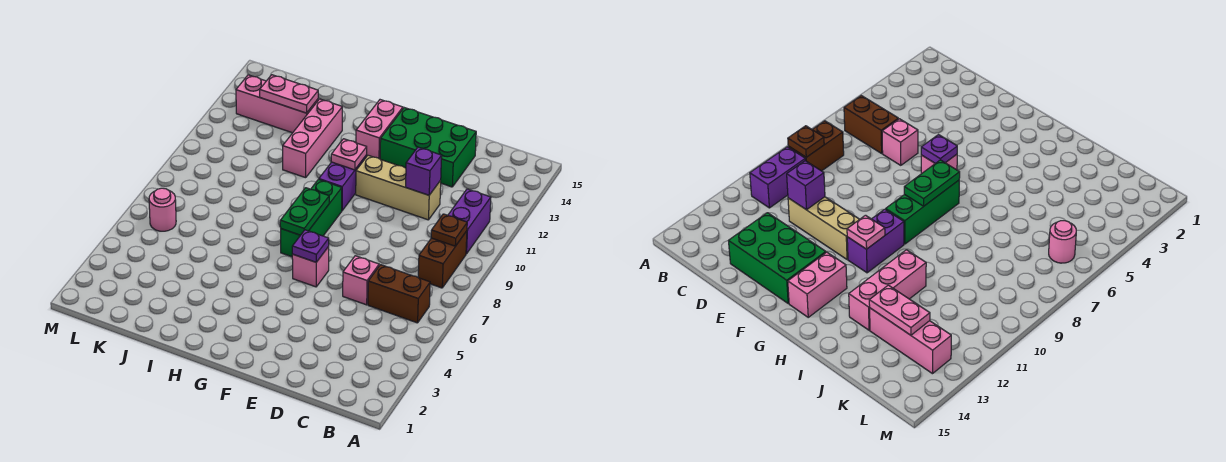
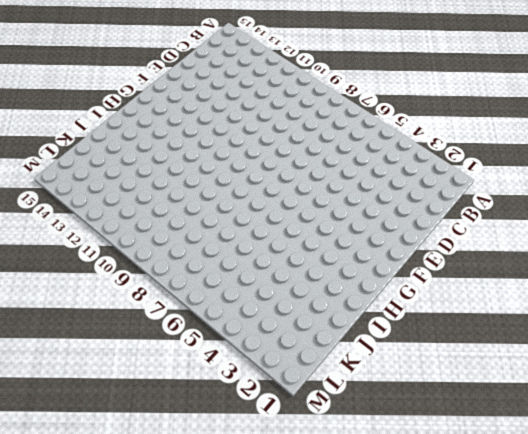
none -> brown 1x2 brick [368,265,430,323]
none -> brown 1x2 brick [418,231,467,288]
none -> purple 1x2 brick [448,189,491,254]

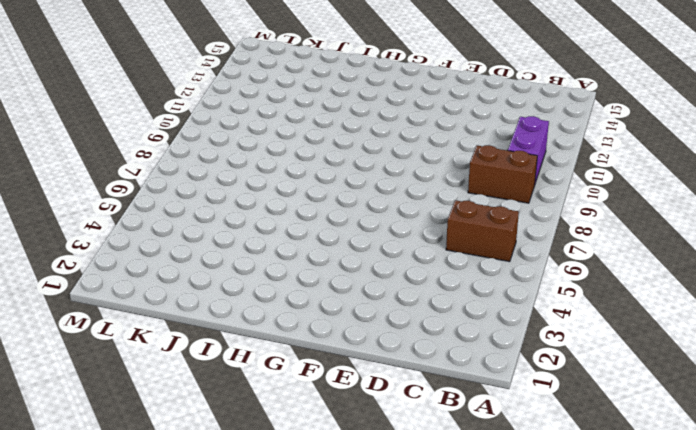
brown 1x2 brick [468,145,537,203] -> brown 1x2 brick turned to [418,231,467,288]
none -> pink 1x1 brick [343,256,379,305]
none -> tan 1x3 brick [356,155,441,220]
none -> green 2x3 brick [380,108,476,187]

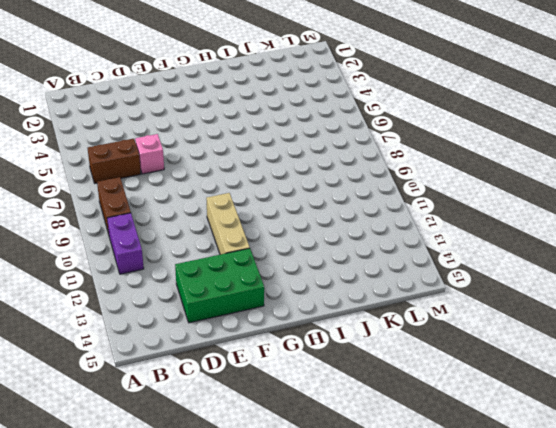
tan 1x3 brick [206,193,250,255] -> tan 1x3 brick turned to [356,155,441,220]
none -> pink 1x1 brick [292,247,329,287]
none -> green 1x3 brick [281,180,342,257]
none -> purple 1x2 brick [319,155,367,211]

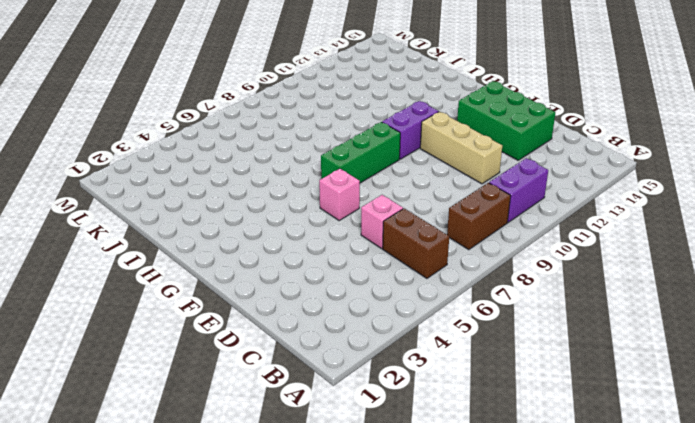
none -> pink 1x2 brick [356,100,403,159]
none -> pink 1x3 brick [283,99,342,178]
none -> pink 1x3 brick [236,75,318,133]

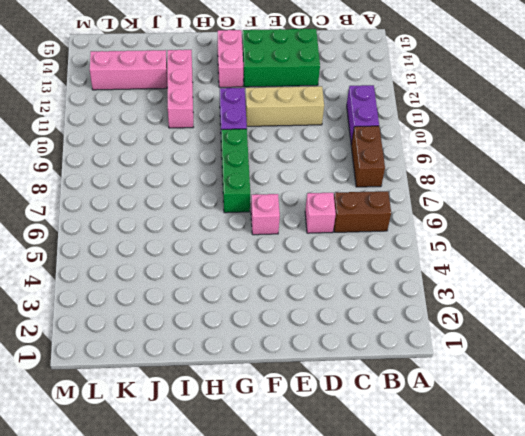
none -> pink 1x1 round brick [149,188,176,231]
none -> brown 1x1 plate [431,214,467,246]
none -> purple 1x1 brick [406,147,442,195]

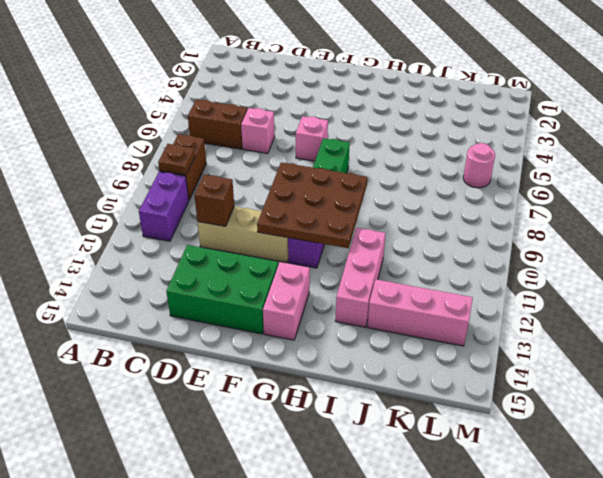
brown 1x1 brick [194,175,234,226] -> purple 1x1 brick [406,147,442,195]
brown 3x3 plate [257,162,367,248] -> pink 1x1 plate [331,139,367,170]
none -> purple 1x1 plate [292,230,329,262]
none -> green 1x2 plate [280,188,329,235]
none -> pink 1x2 plate [260,75,318,113]

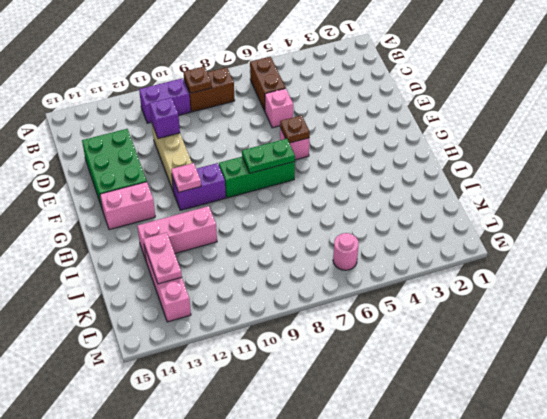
brown 1x1 plate [280,115,310,143] -> purple 1x1 plate [292,230,329,262]

